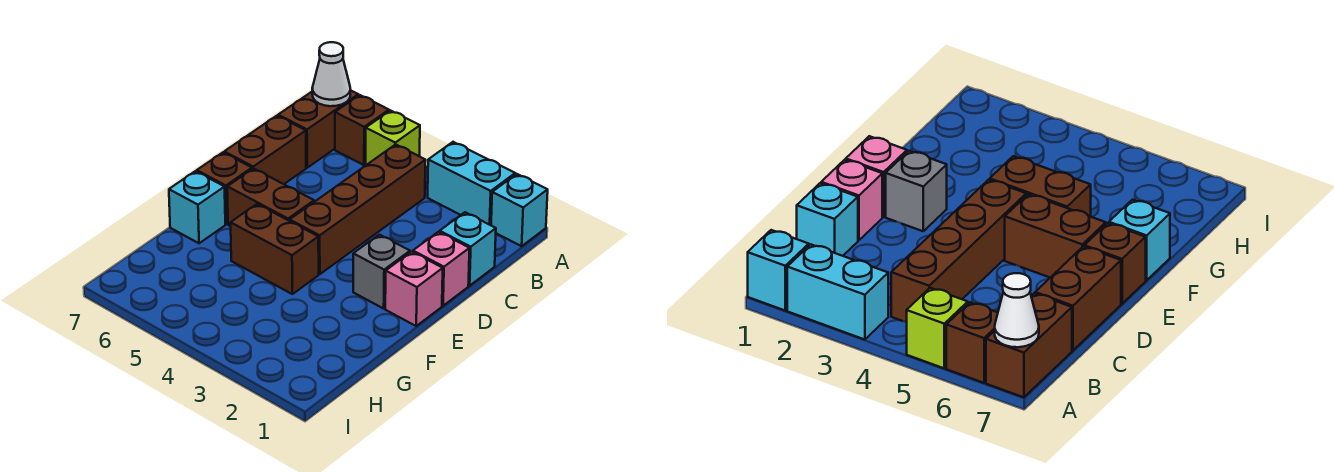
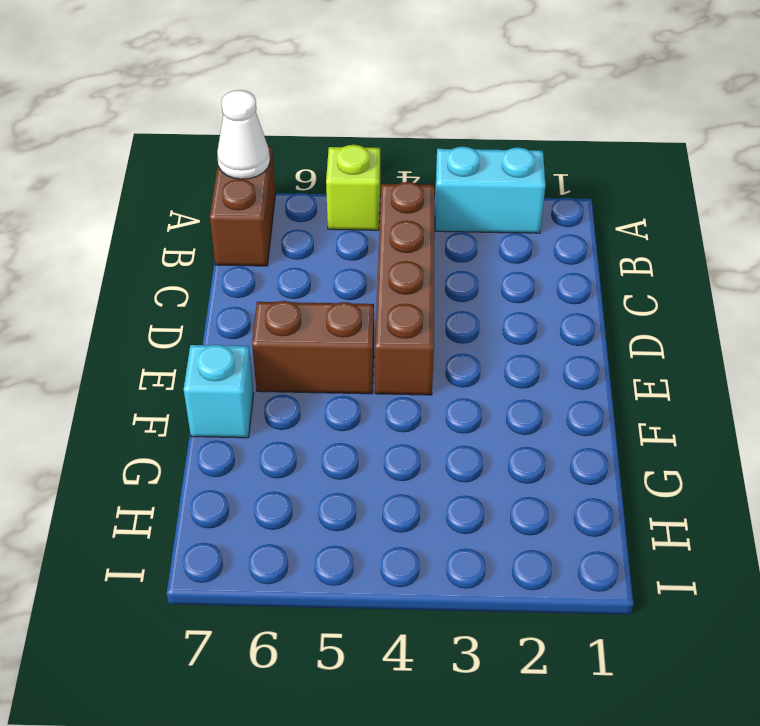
none -> cyan 1x1 brick [491,174,548,246]
none -> brown 1x1 brick [335,95,389,165]
none -> cyan 1x1 brick [440,212,496,286]

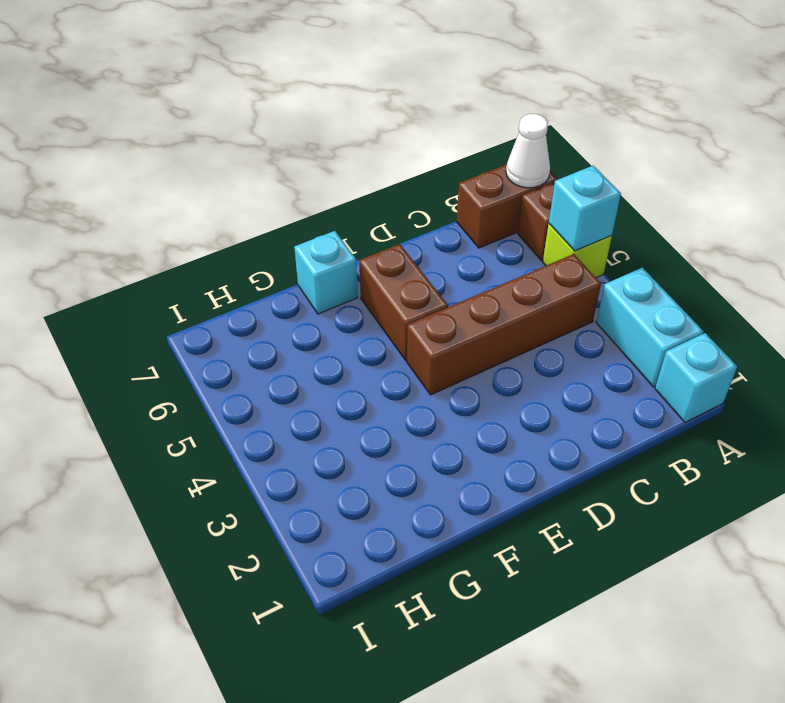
cyan 1x1 brick [549,166,621,251] -> cyan 1x1 brick moved to [440,212,496,286]
none -> brown 1x2 brick [224,116,306,184]
none -> pink 1x1 brick [413,232,470,306]
none -> pink 1x1 brick [385,252,443,326]

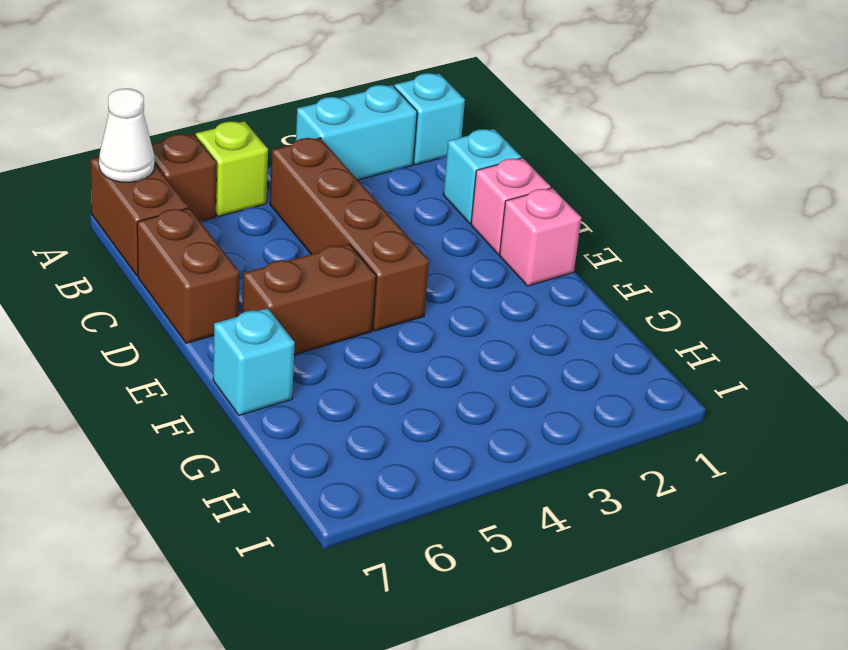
none -> grey 1x1 brick [353,235,410,309]
none -> brown 1x1 brick [197,153,252,224]
none -> brown 1x2 brick [231,204,319,294]

